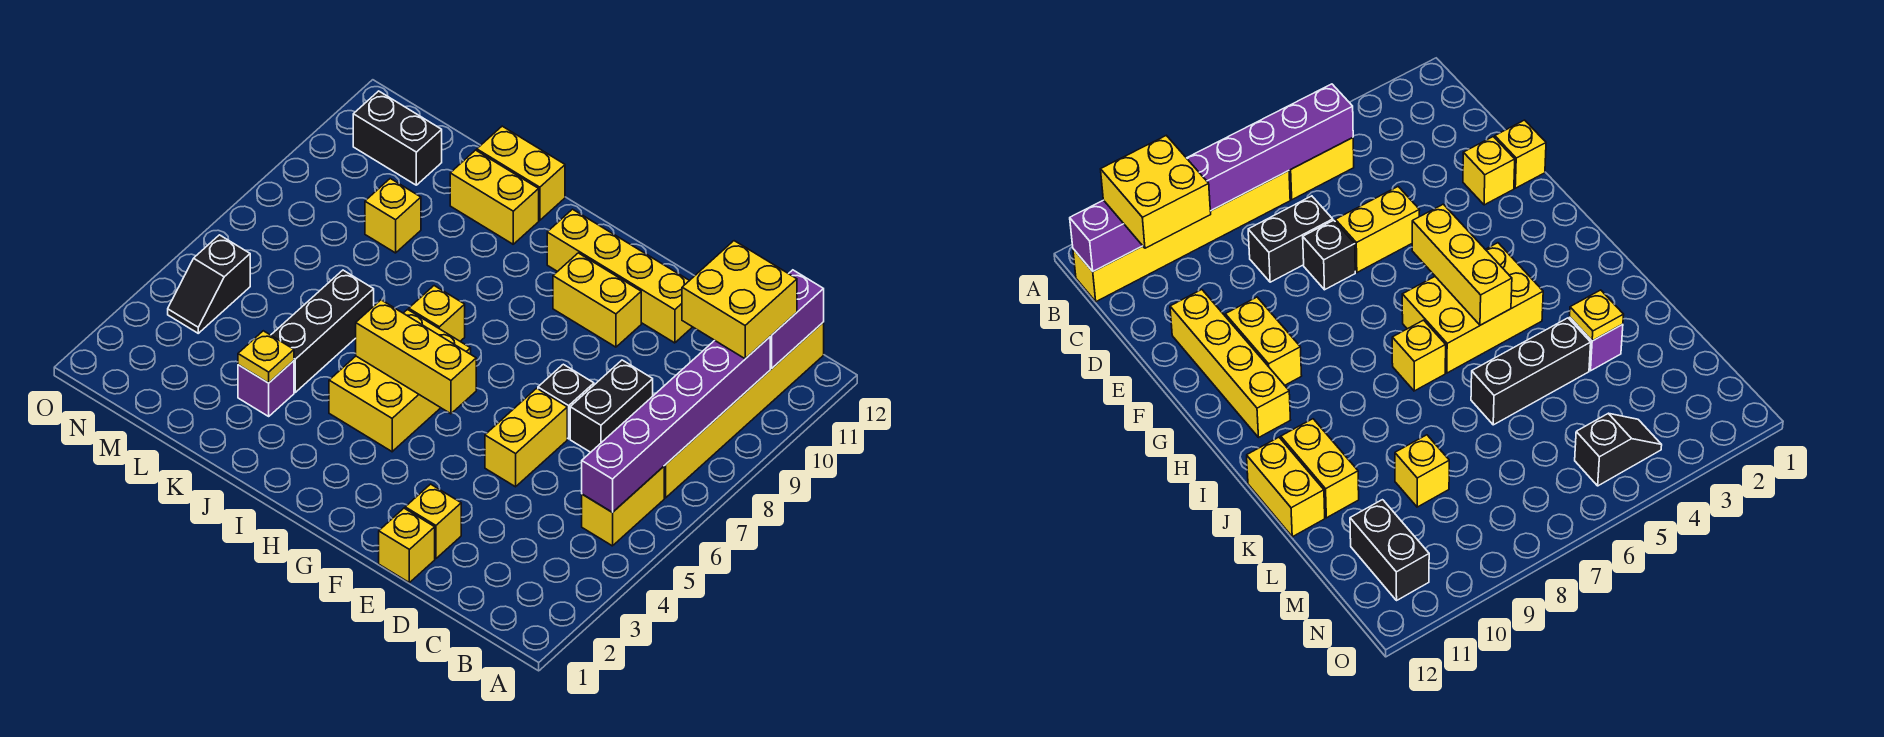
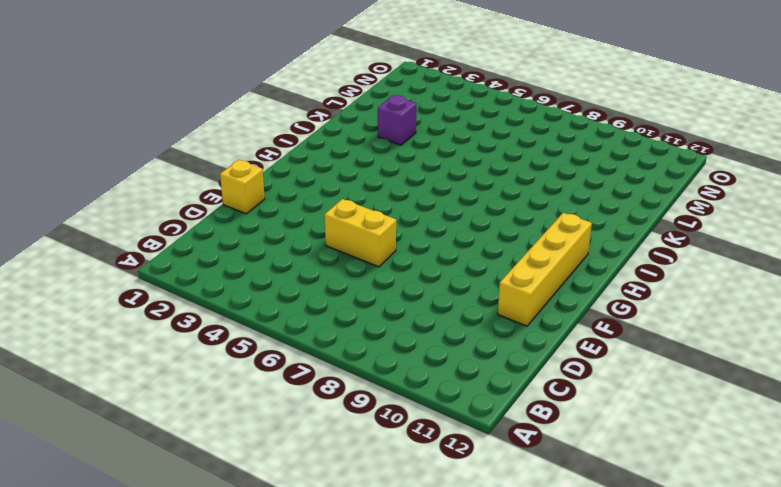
none -> yellow 1x2 brick [582,466,664,546]
none -> yellow 1x6 brick [664,322,824,498]
none -> black 1x2 brick [570,360,653,452]

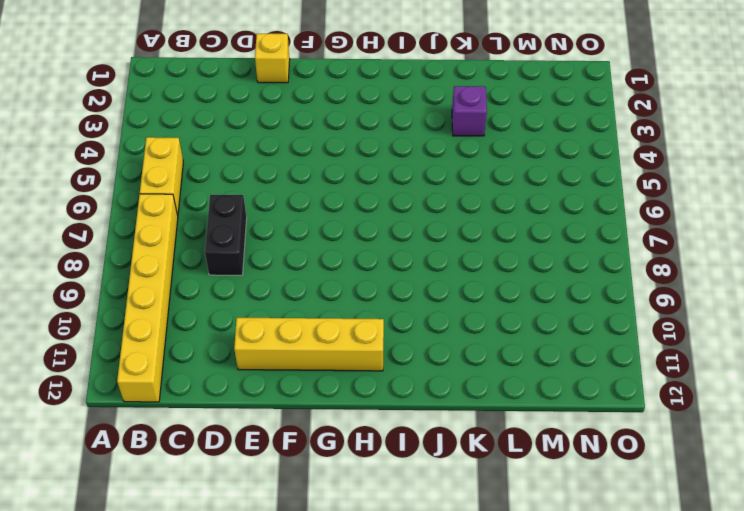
none -> yellow 1x1 brick [405,484,461,559]
none -> yellow 1x2 brick [485,388,567,487]
none -> black 1x1 brick [538,364,594,439]

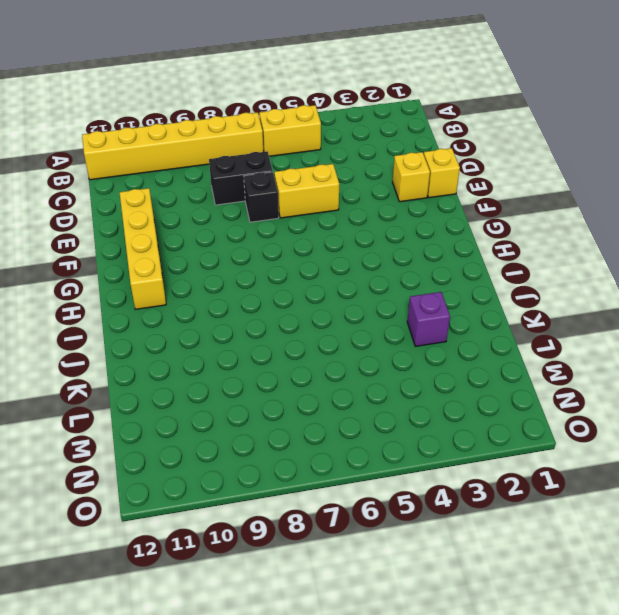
none -> yellow 1x2 brick [553,253,641,347]
none -> yellow 2x3 brick [329,310,471,452]
none -> yellow 1x1 brick [409,286,465,341]

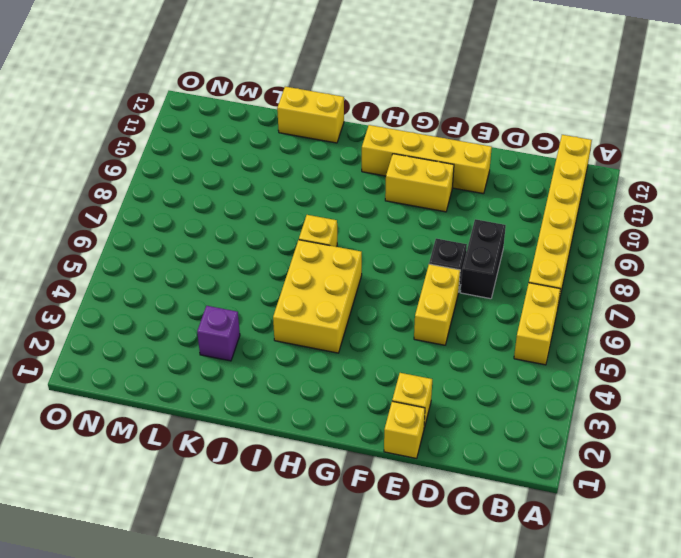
none -> yellow 1x2 brick [450,150,539,244]
none -> black 1x3 brick [271,270,374,392]
none -> yellow 1x1 brick [365,179,421,253]

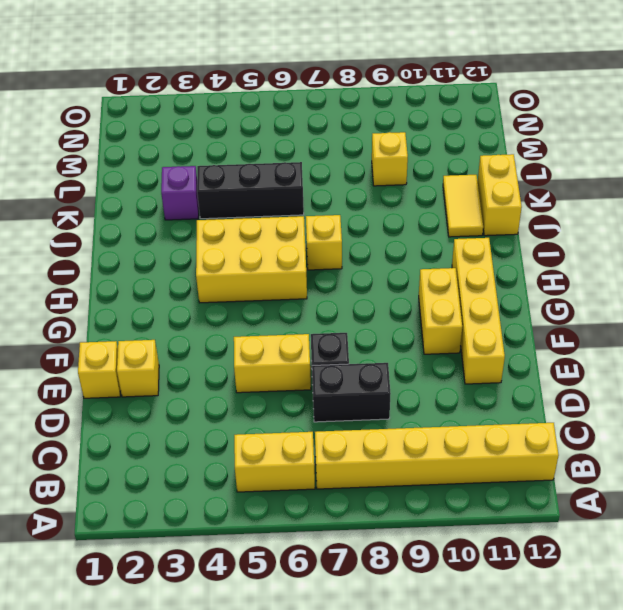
yellow 1x2 tile [443,175,483,237] -> yellow 1x2 brick [450,150,539,244]
none -> black 1x2 brick [353,91,442,185]
none -> black 1x2 slope [168,235,250,333]
none -> purple 1x6 brick [582,337,770,512]

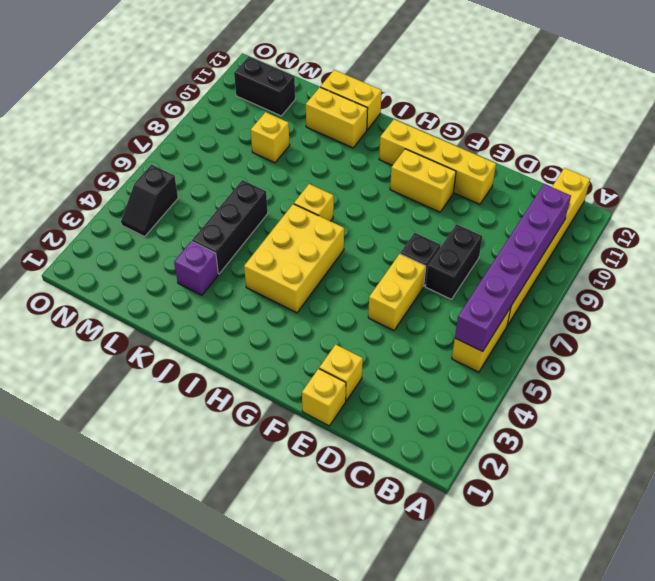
none -> purple 1x2 brick [770,270,824,368]
none -> yellow 1x3 brick [356,300,476,414]
none -> yellow 1x1 plate [238,331,294,383]

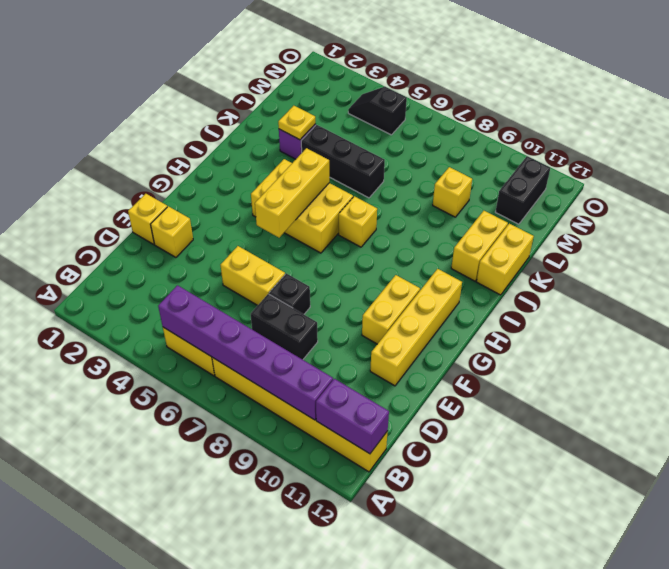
none -> yellow 2x2 brick [682,241,797,359]

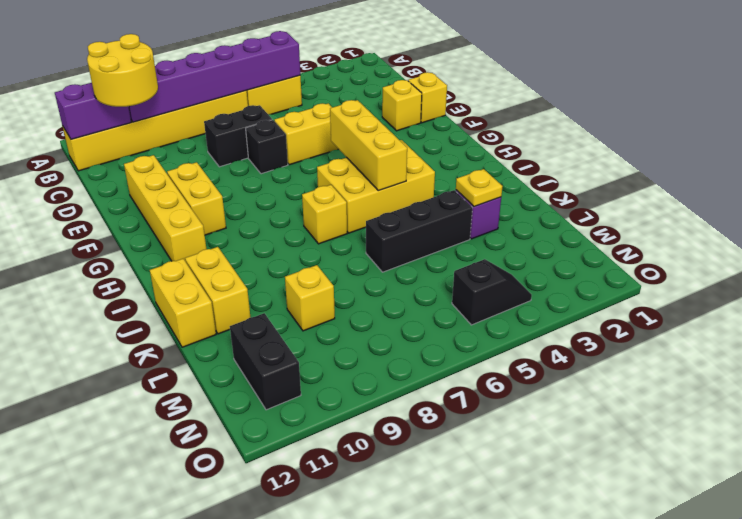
yellow 2x2 round brick [87,34,158,107] -> yellow 2x2 brick [682,241,797,359]

